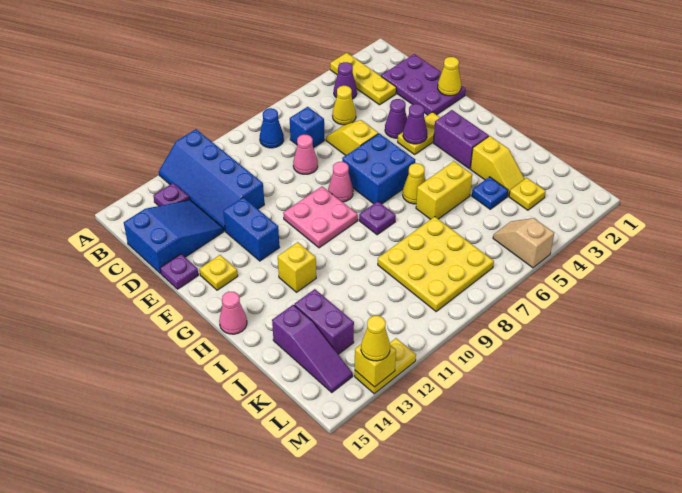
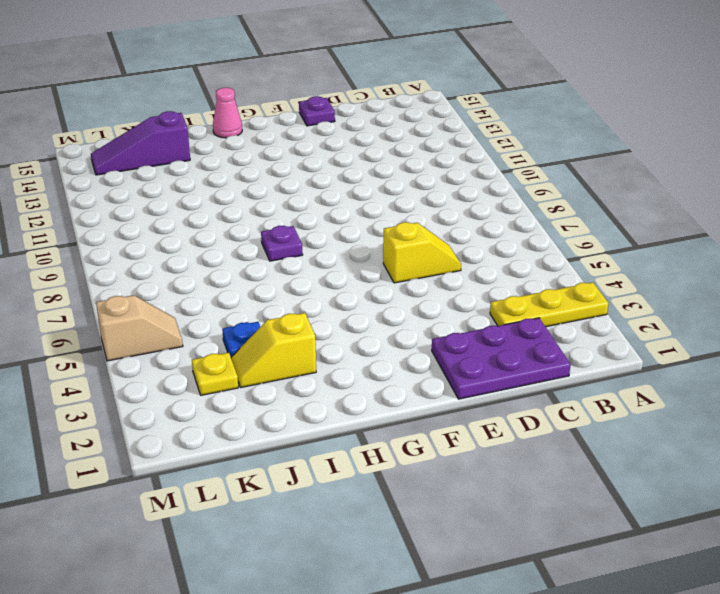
none -> blue 2x4 slope [159,129,264,231]
none -> purple 1x1 cone [334,62,357,99]
none -> blue 1x1 cone [260,108,284,148]
none -> purple 1x1 plate [153,183,189,206]

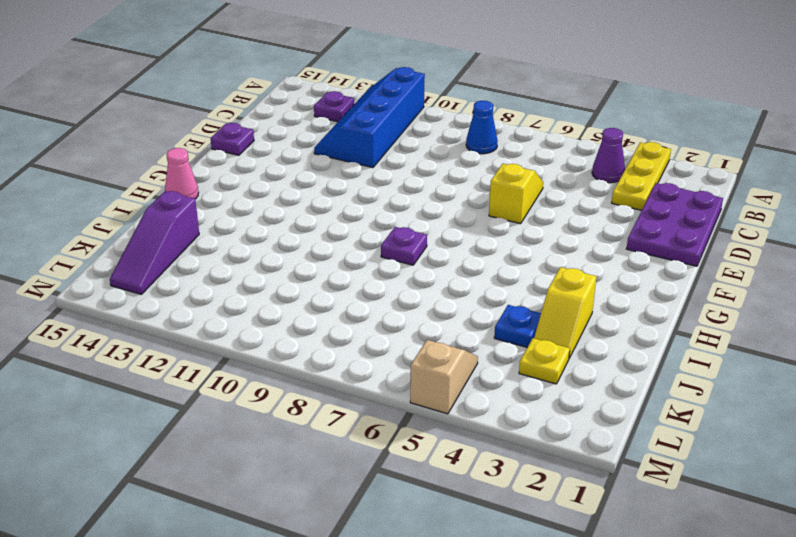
none -> yellow 1x1 cone [332,86,356,125]
none -> blue 1x1 brick [290,107,324,148]
none -> blue 2x3 slope [124,200,224,273]
none -> pink 1x1 cone [293,135,318,174]

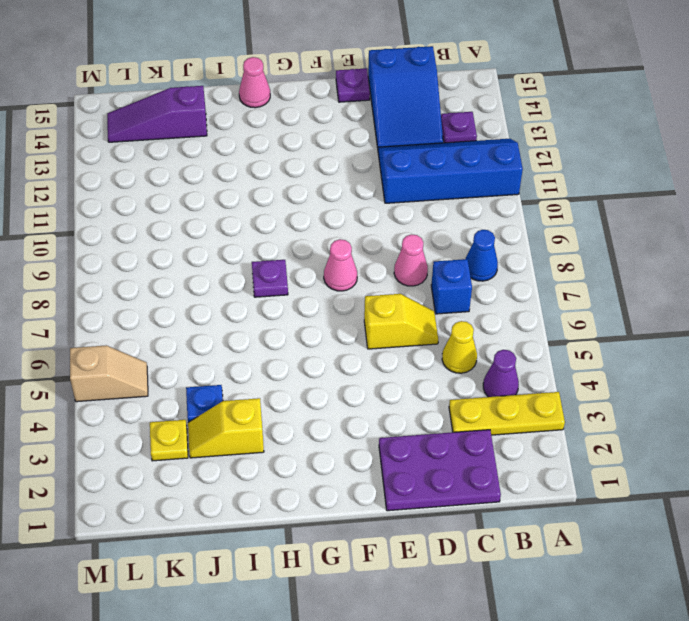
none -> purple 1x1 cone [385,99,407,138]
none -> blue 1x2 brick [223,197,279,261]
none -> yellow 1x2 plate [398,112,440,154]
none -> blue 2x2 brick [342,133,415,204]

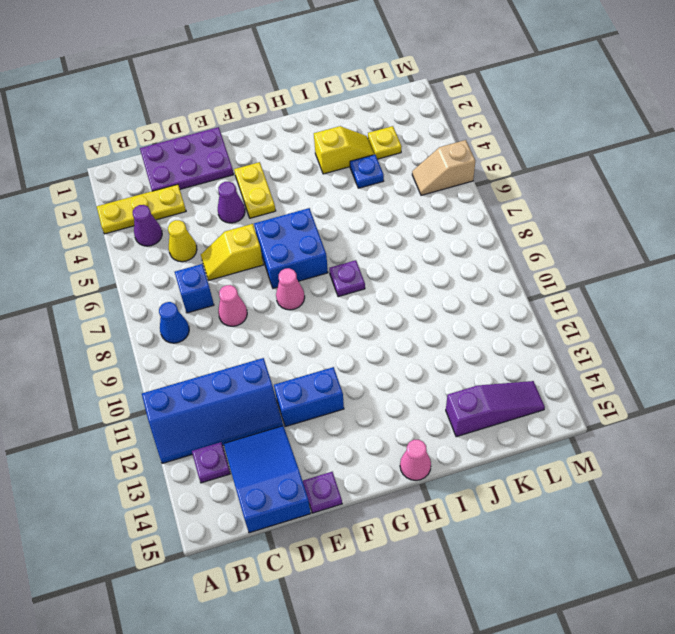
none -> pink 2x2 plate [283,187,358,248]
none -> yellow 1x1 plate [200,255,238,290]
none -> purple 1x2 brick [433,110,489,169]
none -> yellow 1x1 cone [403,163,426,204]

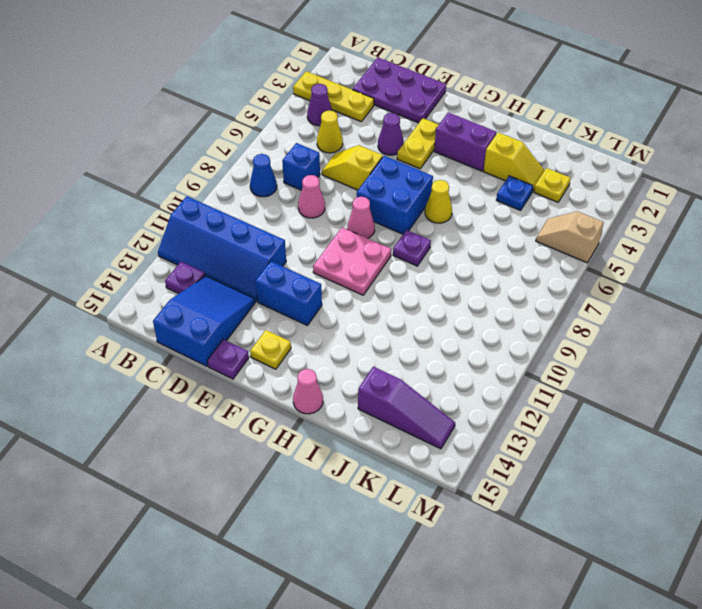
none -> yellow 1x1 brick [278,242,316,292]
none -> yellow 1x2 brick [416,161,472,219]
none -> yellow 3x3 plate [378,217,494,311]
none -> purple 1x2 brick [294,289,354,354]

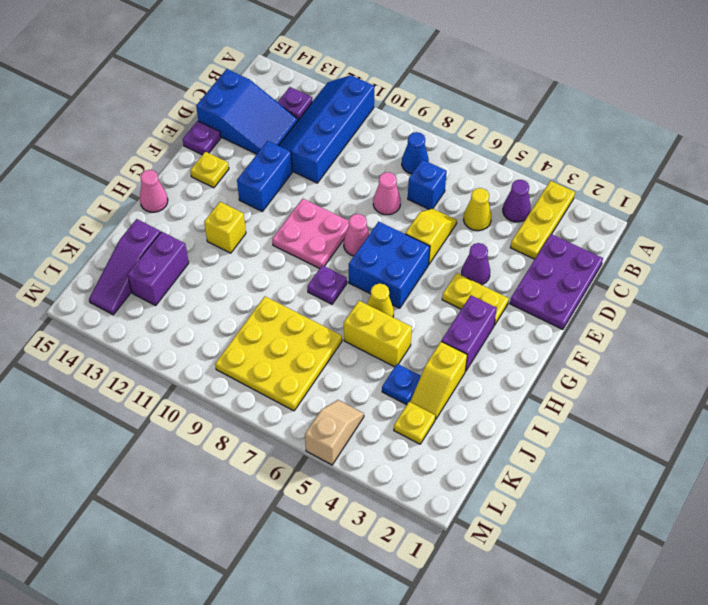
none -> yellow 1x2 plate [355,338,416,394]
none -> yellow 1x1 cone [438,57,461,96]
none -> purple 1x1 cone [403,104,427,144]
none -> yellow 1x1 brick [355,345,396,387]

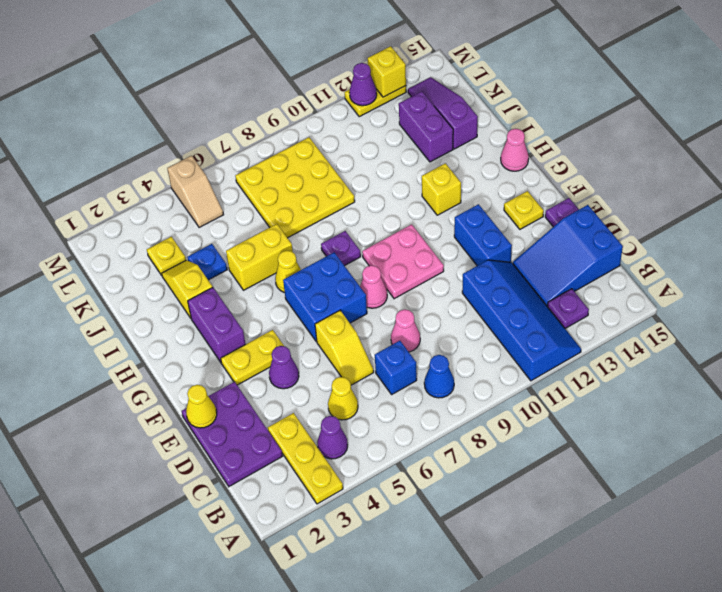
purple 1x1 cone [349,63,377,106] -> purple 1x1 cone moved to [403,104,427,144]
none -> yellow 1x1 cone [361,316,390,361]

